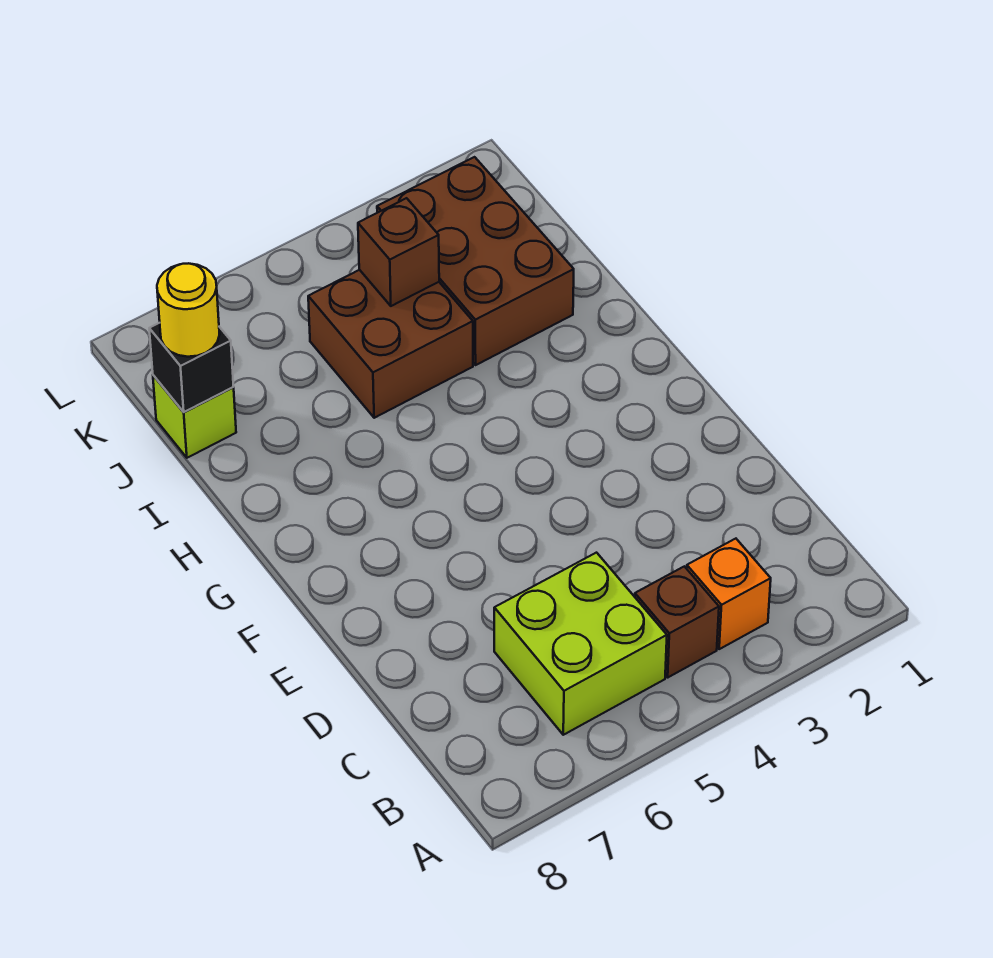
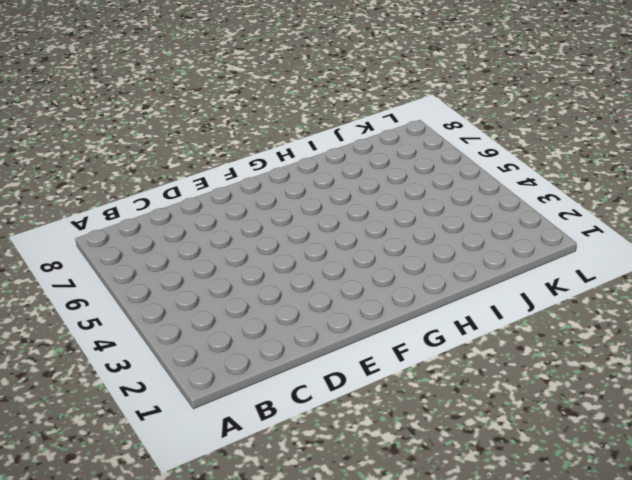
none -> orange 1x1 brick [687,539,771,649]
none -> brown 1x1 brick [635,566,719,677]

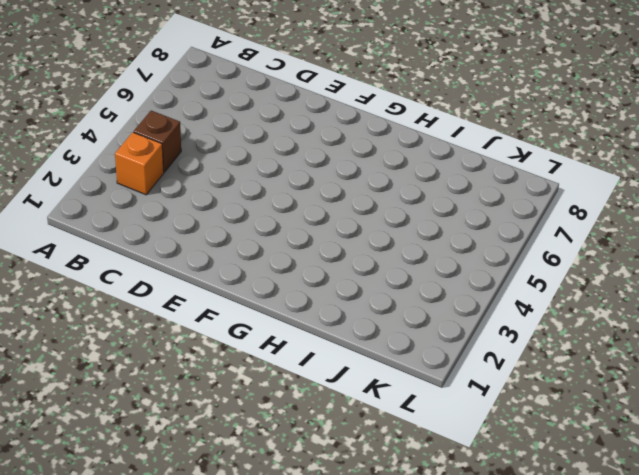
none -> lime 2x2 brick [494,553,667,735]
none -> brown 2x3 brick [377,157,574,365]

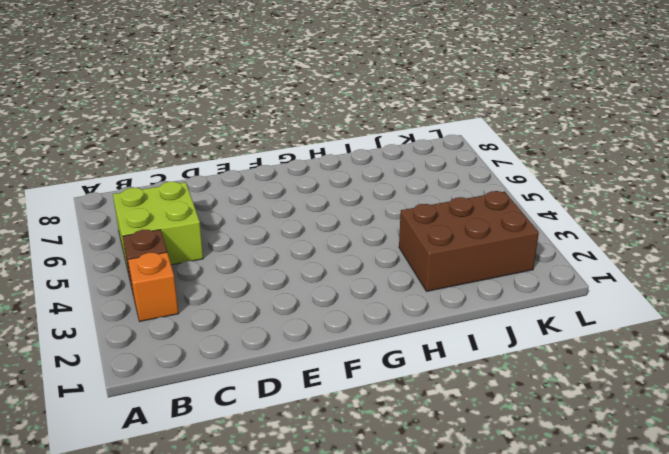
none -> brown 2x2 brick [308,270,473,418]
none -> lime 1x1 brick [153,375,236,458]

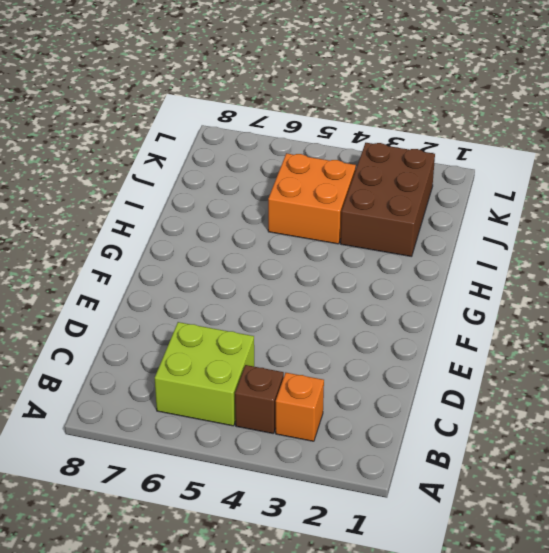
orange 2x2 brick [268,153,356,244] -> brown 2x2 brick [308,270,473,418]
none -> lime 1x1 brick [153,375,236,458]
none -> brown 1x1 brick [358,198,439,306]

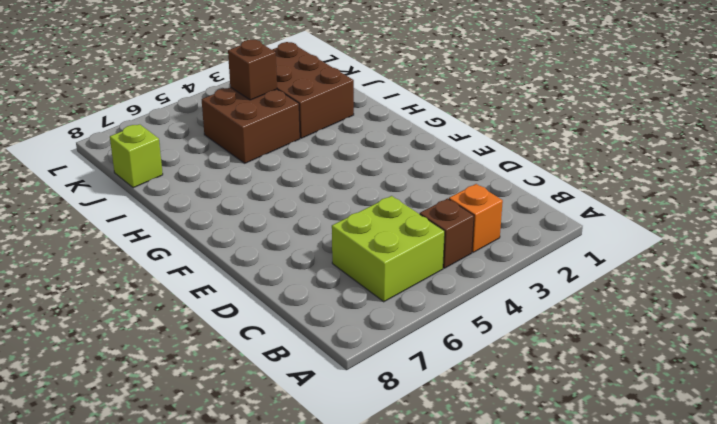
none -> black 1x1 brick [149,323,234,412]
none -> yellow 1x1 round brick [157,263,220,357]

